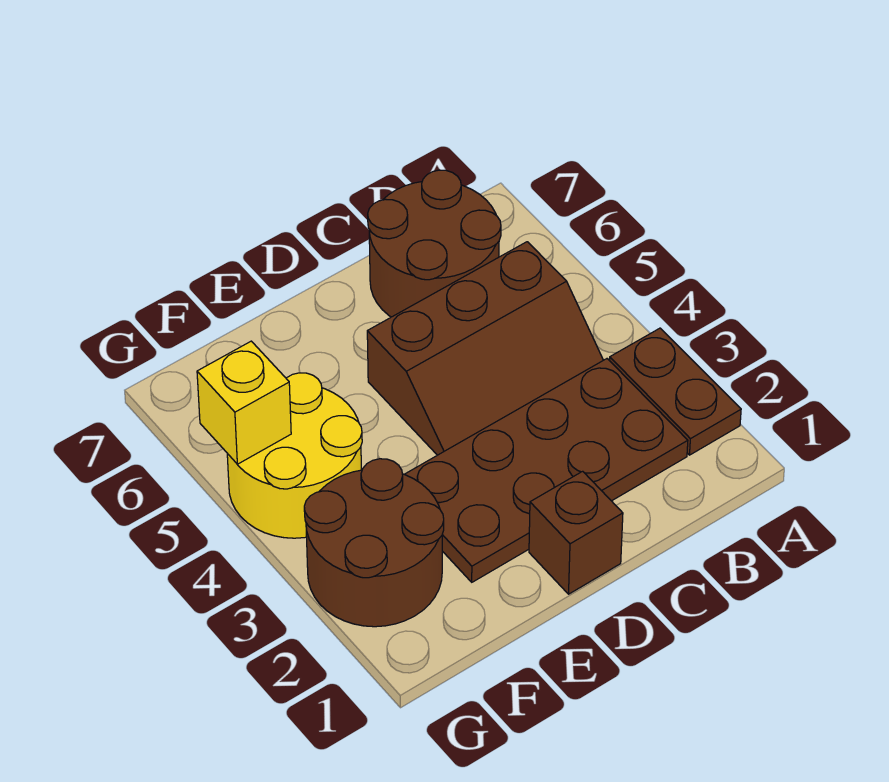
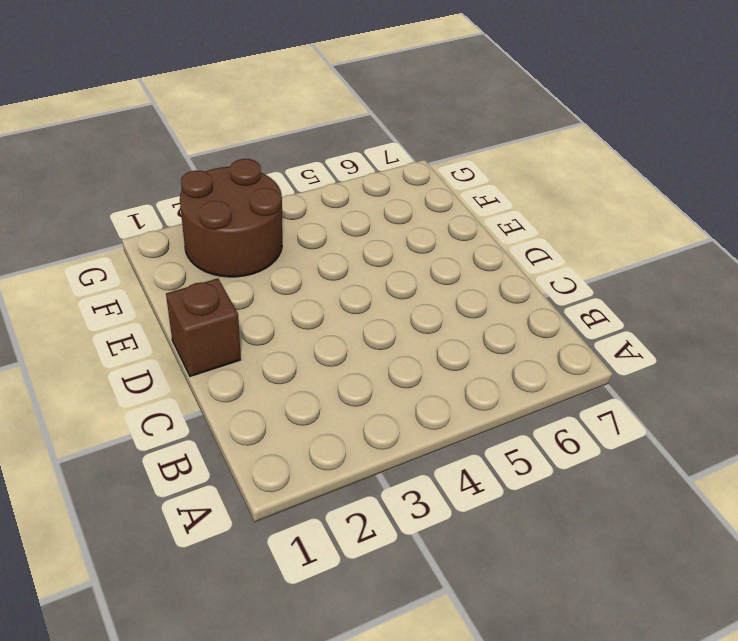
none -> brown 1x2 plate [610,328,741,455]
none -> brown 2x4 plate [405,359,688,582]

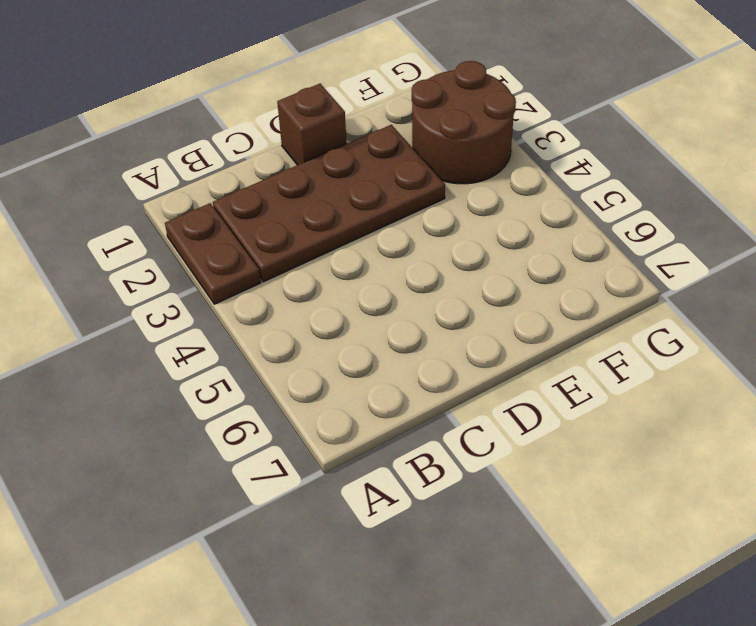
none -> brown 2x3 slope [367,242,603,455]
none -> brown 2x2 round brick [368,170,501,317]

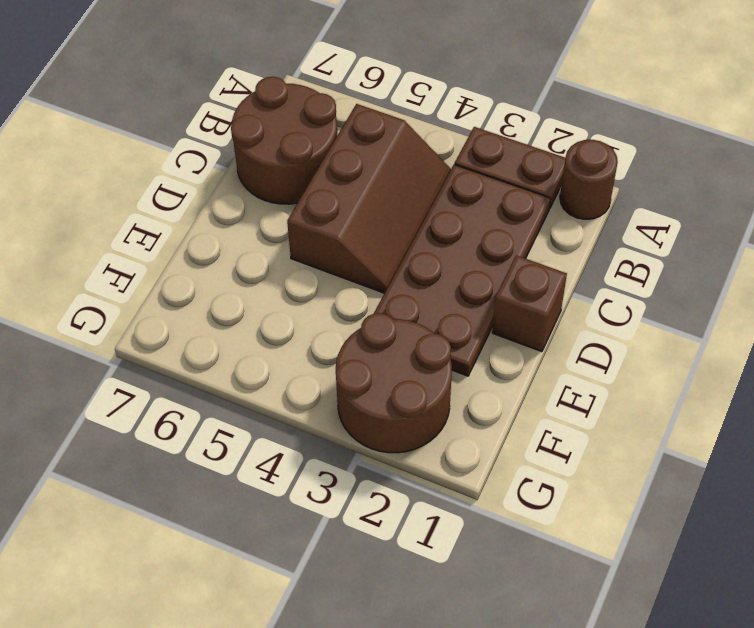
brown 1x1 round brick [560,140,618,219] -> none
none -> yellow 2x2 round brick [227,373,362,538]
none -> yellow 1x1 brick [197,341,291,464]

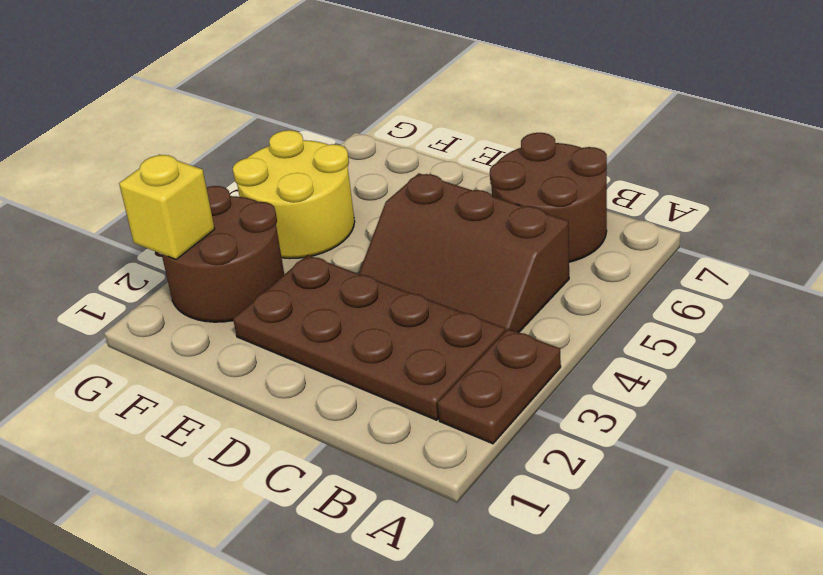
yellow 1x1 brick [119,154,215,259] -> yellow 1x1 brick moved to [197,341,291,464]
none -> brown 1x1 brick [529,471,623,594]

